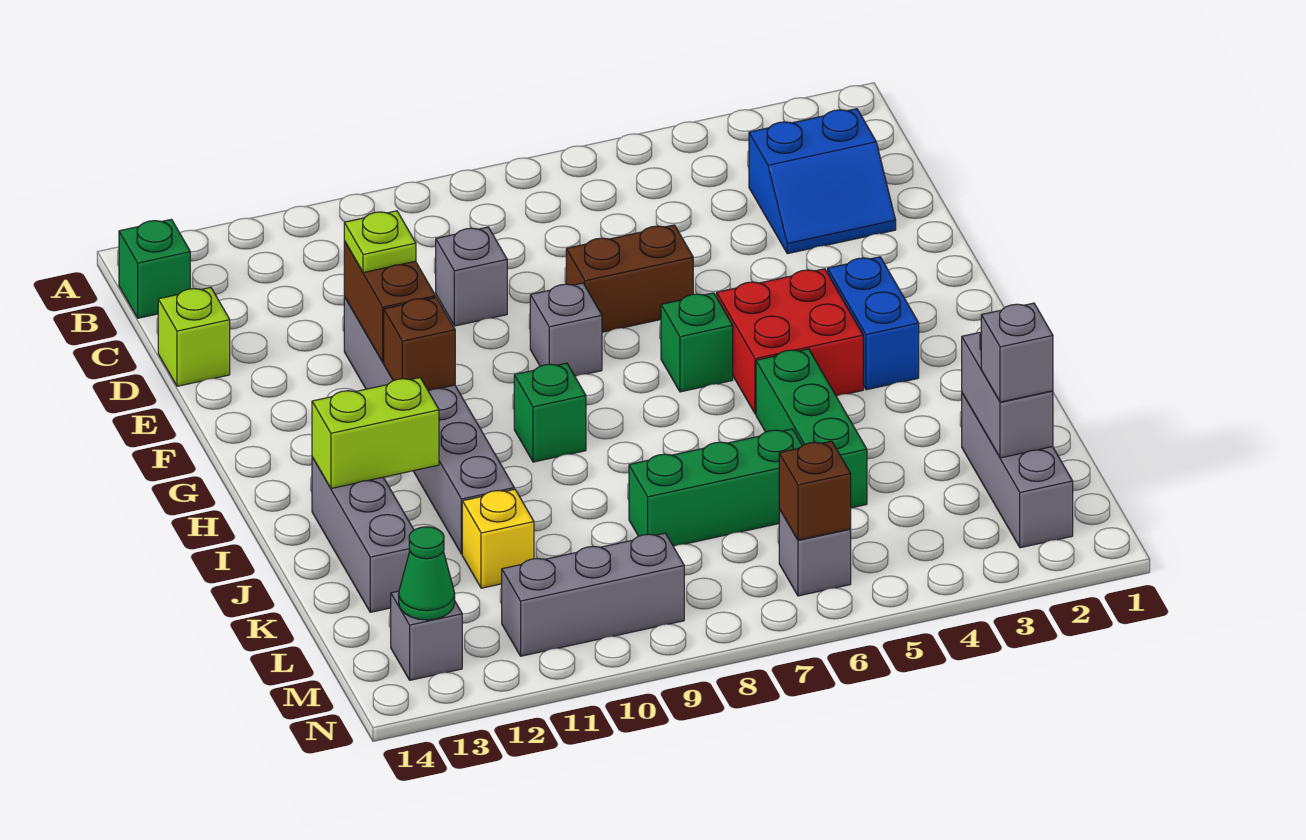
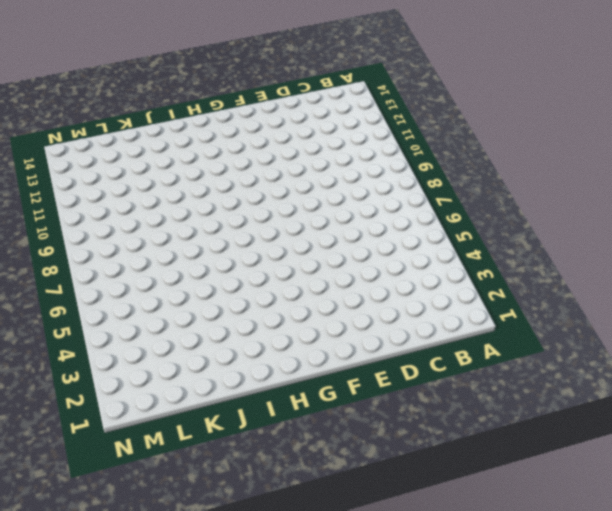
none -> green 1x1 brick [119,219,190,318]
none -> blue 2x2 slope [749,109,896,254]
none -> grey 1x1 brick [436,227,507,326]

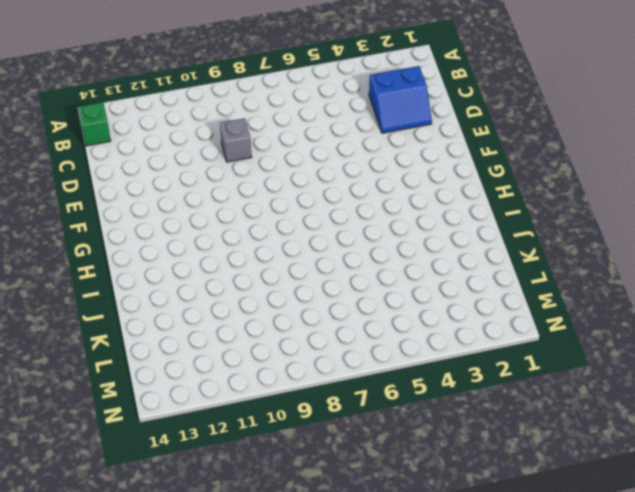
none -> lime 1x1 brick [158,287,230,386]
none -> brown 1x2 brick [566,225,693,332]
none -> grey 1x6 brick [344,297,514,554]

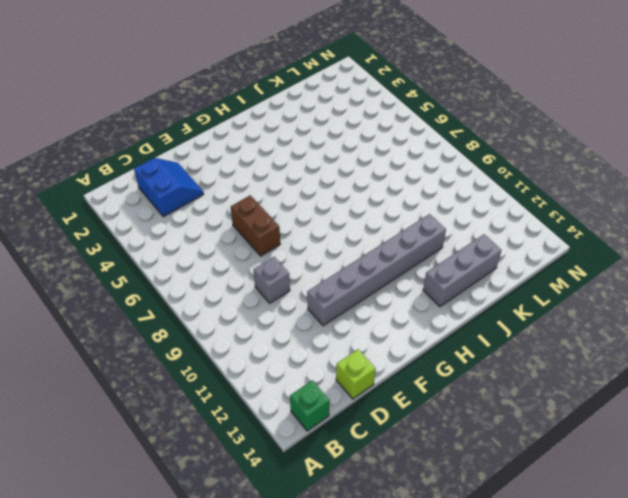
none -> grey 1x1 brick [530,283,602,376]
none -> blue 1x2 brick [828,257,919,390]
none -> red 2x2 brick [717,269,863,414]

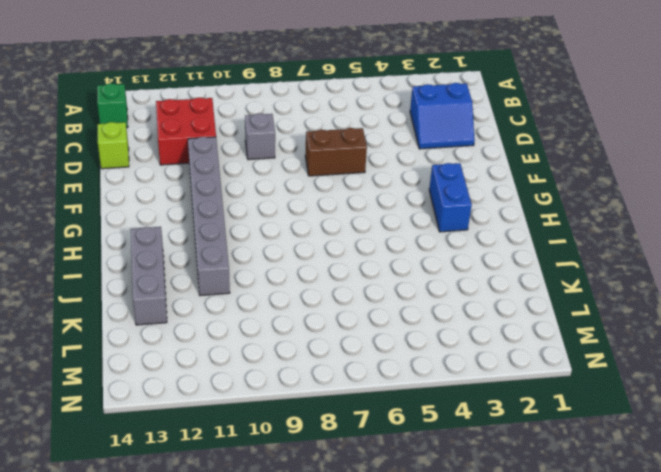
red 2x2 brick [156,97,216,165] -> red 2x2 brick moved to [717,269,863,414]
none -> grey 1x1 brick [530,283,602,376]
none -> green 1x1 brick [661,293,733,392]
none -> green 1x1 brick [514,363,586,462]

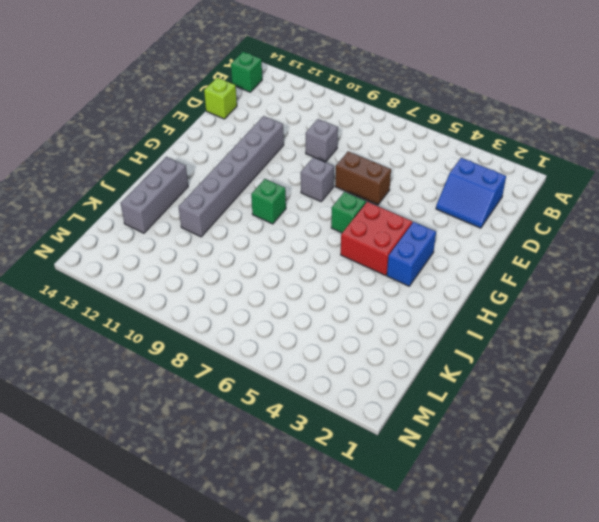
none -> green 1x3 brick [756,349,867,508]
none -> grey 1x3 brick [962,393,1073,548]
none -> green 1x3 brick [629,429,802,546]

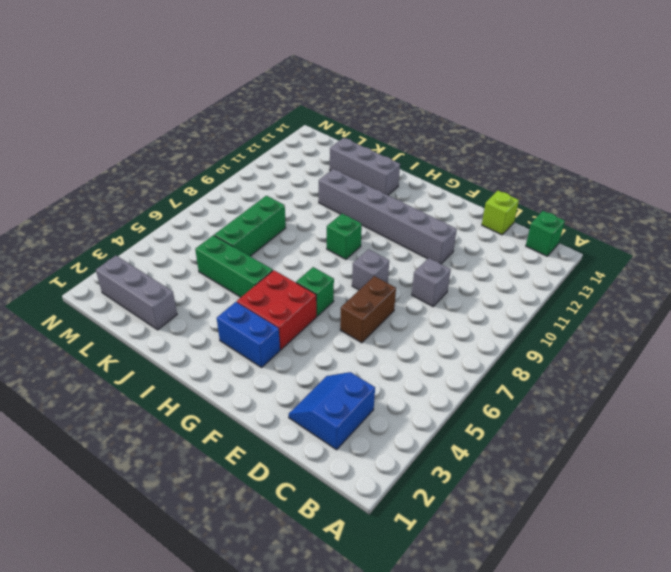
none -> yellow 1x1 brick [462,489,534,588]
none -> grey 1x1 brick [779,509,851,596]
none -> grey 1x3 brick [502,533,684,656]

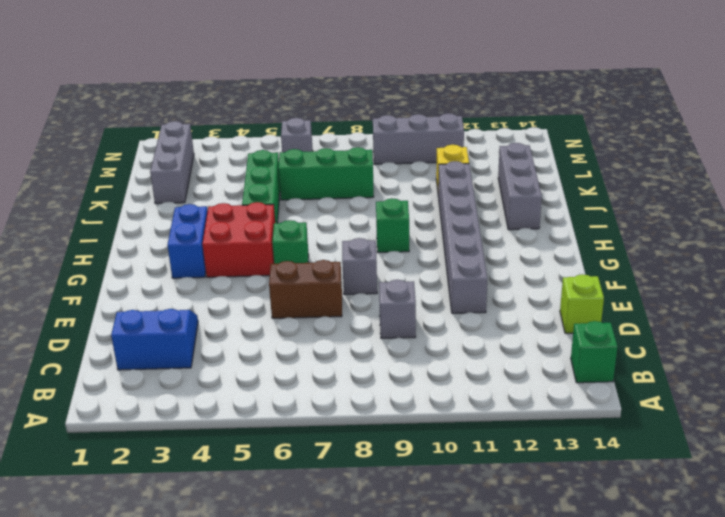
none -> grey 1x1 brick [391,591,462,680]
none -> brown 1x2 brick [344,241,436,362]
none -> brown 1x1 brick [384,298,455,391]

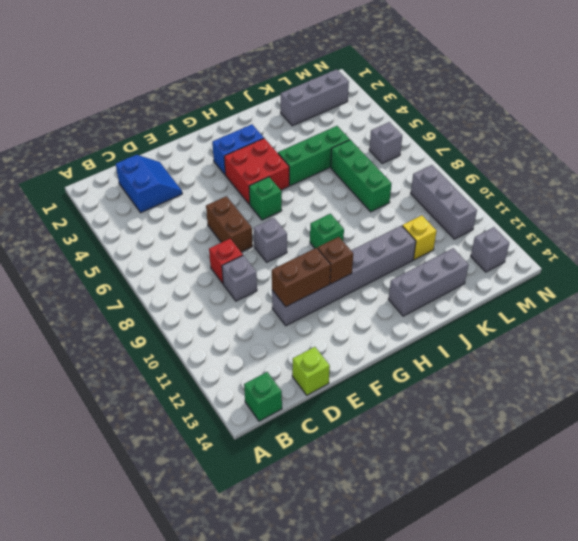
red 1x1 brick [209,239,243,284] -> none
none -> lime 1x2 brick [312,378,439,488]
none -> grey 1x2 brick [962,332,1053,458]
none -> brown 1x1 brick [779,441,851,540]

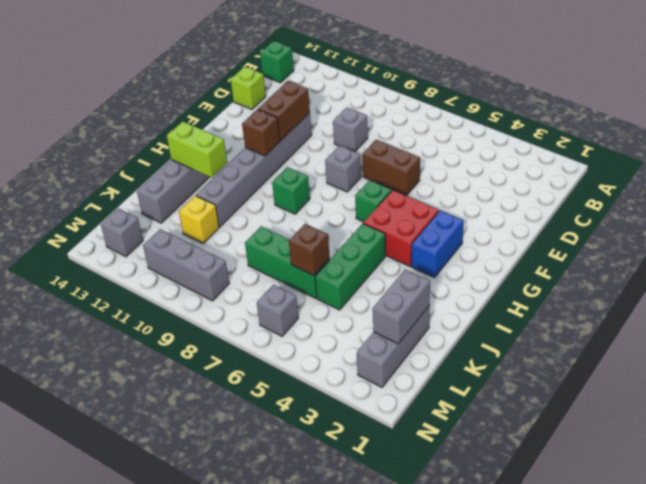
brown 1x1 brick [289,224,330,275] -> brown 1x1 brick moved to [779,441,851,540]
none -> blue 2x2 slope [749,109,896,254]
none -> green 1x1 cone [399,527,455,620]
none -> lime 1x1 plate [344,211,416,273]

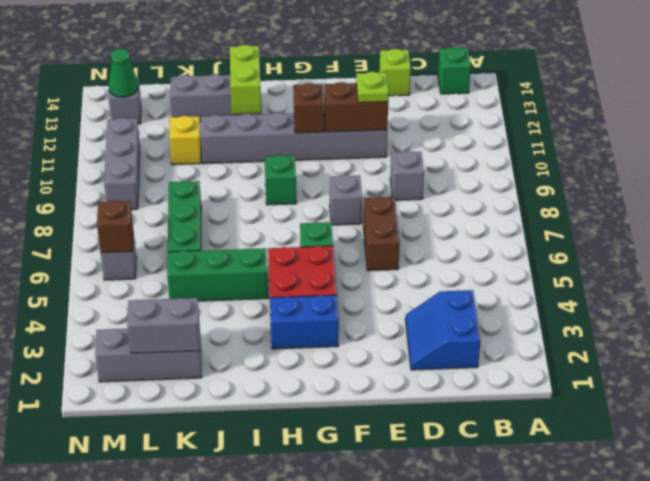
none -> grey 1x1 brick [981,303,1053,402]

